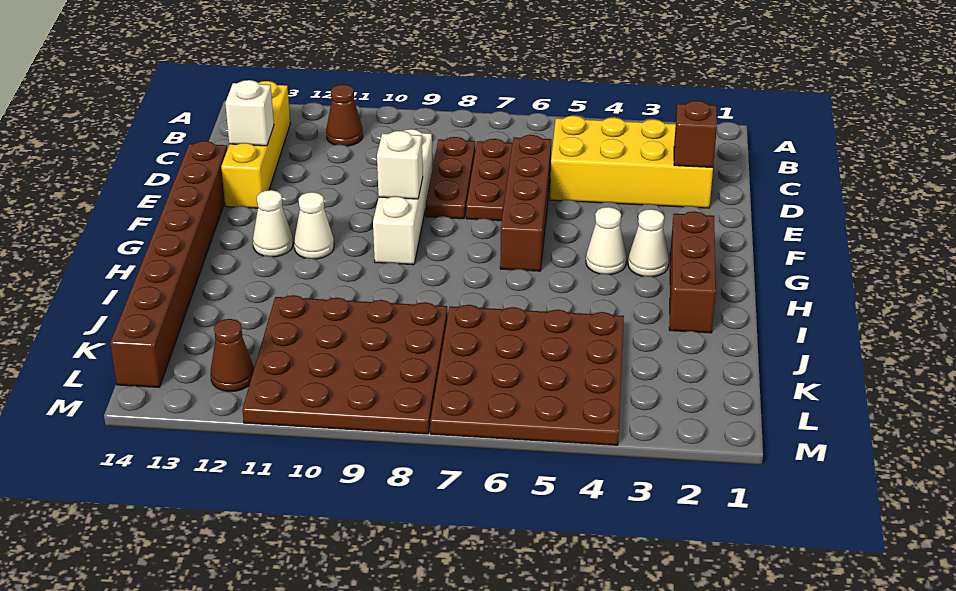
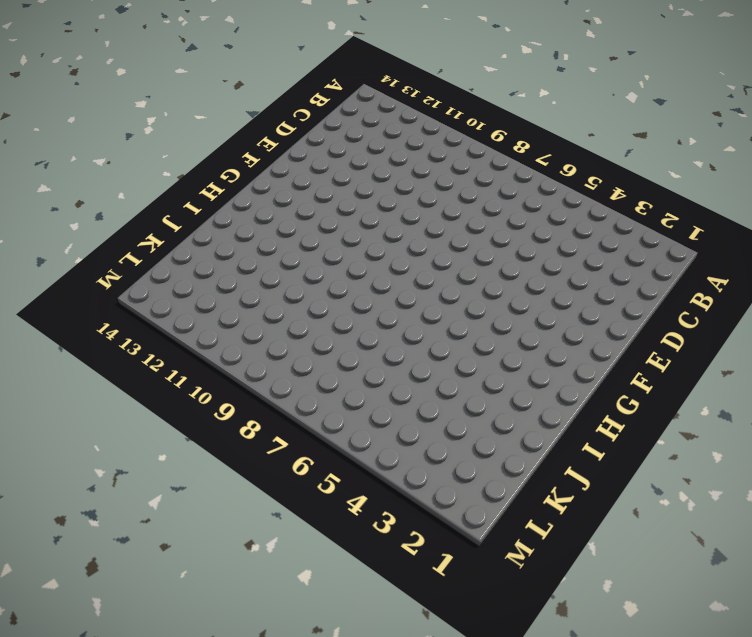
none -> brown 1x1 cone [326,84,363,146]
none -> yellow 1x4 brick [221,81,290,208]
none -> yellow 2x4 brick [550,116,713,208]

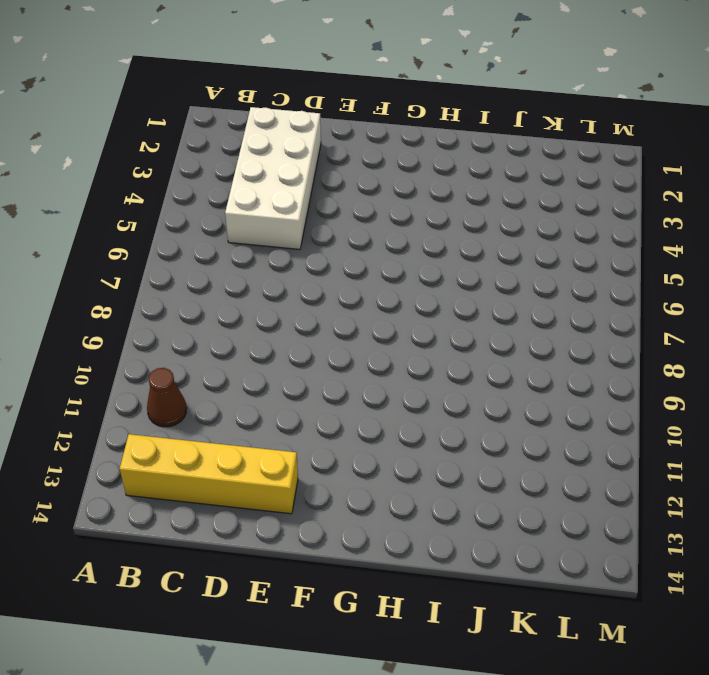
white 2x4 brick [225,107,321,249] -> yellow 2x4 brick [550,116,713,208]
none -> brown 1x3 plate [466,139,513,221]
none -> brown 1x3 plate [426,137,475,219]
none -> brown 1x4 brick [500,135,551,271]

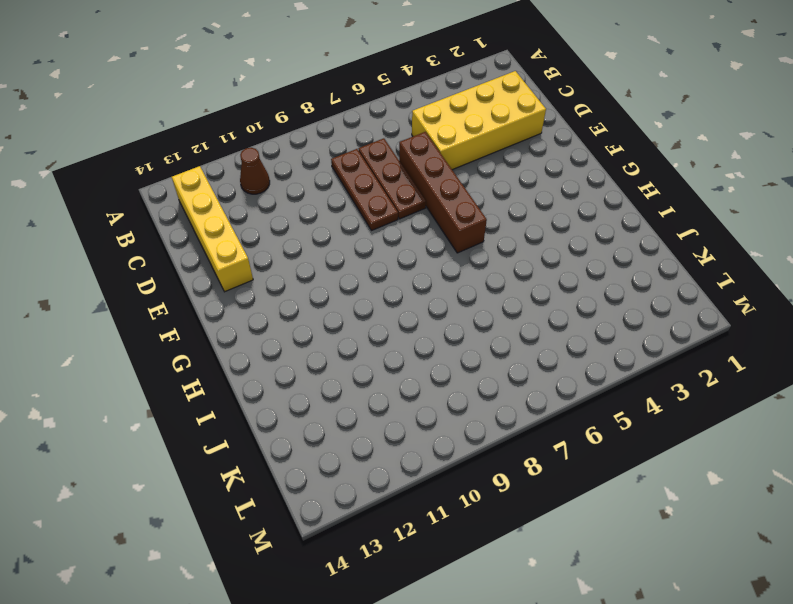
none -> white 1x4 brick [373,129,432,265]
none -> brown 1x8 brick [110,141,227,387]
none -> brown 1x3 brick [669,211,716,333]

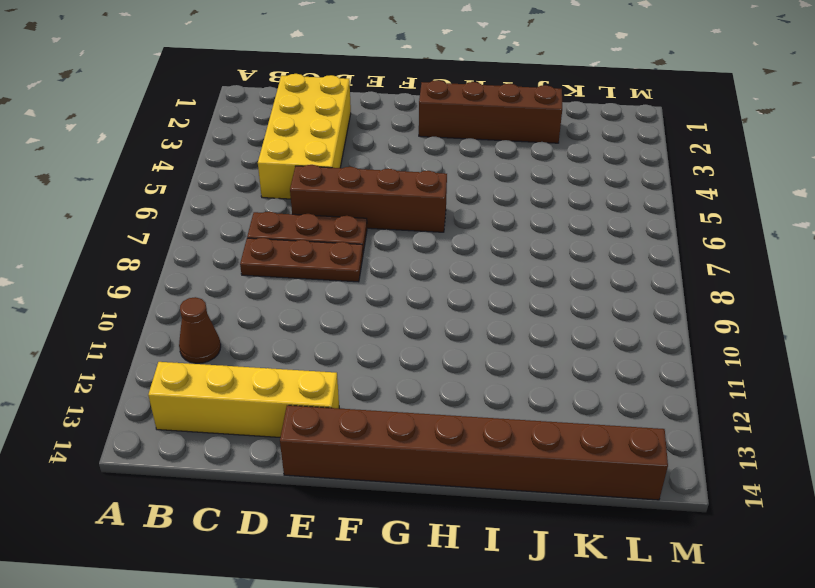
brown 1x4 brick [419,80,562,143] -> brown 1x3 brick [669,211,716,333]
none -> white 1x4 brick [373,129,432,265]
none -> white 1x1 cone [628,209,669,277]
none -> white 1x1 cone [586,207,626,275]

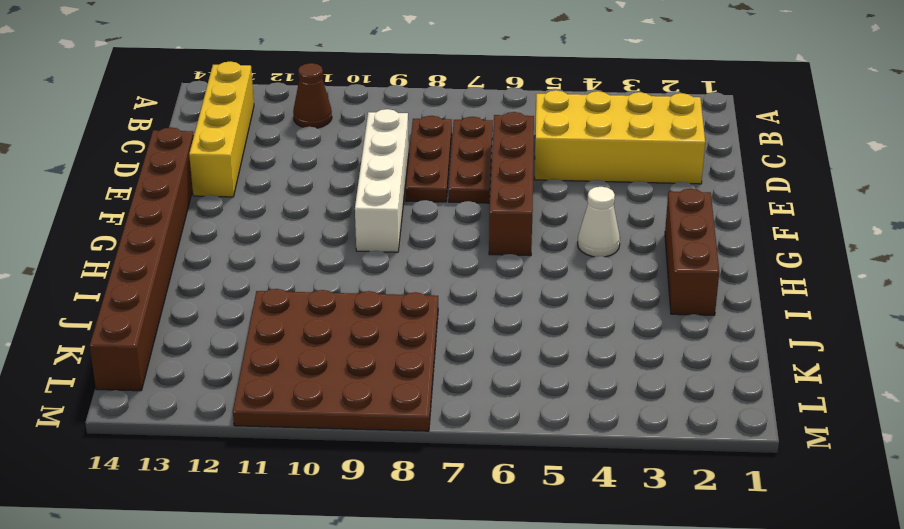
none -> white 1x1 cone [628,209,669,277]
none -> white 1x1 cone [294,192,334,259]
none -> white 1x1 cone [253,190,293,257]

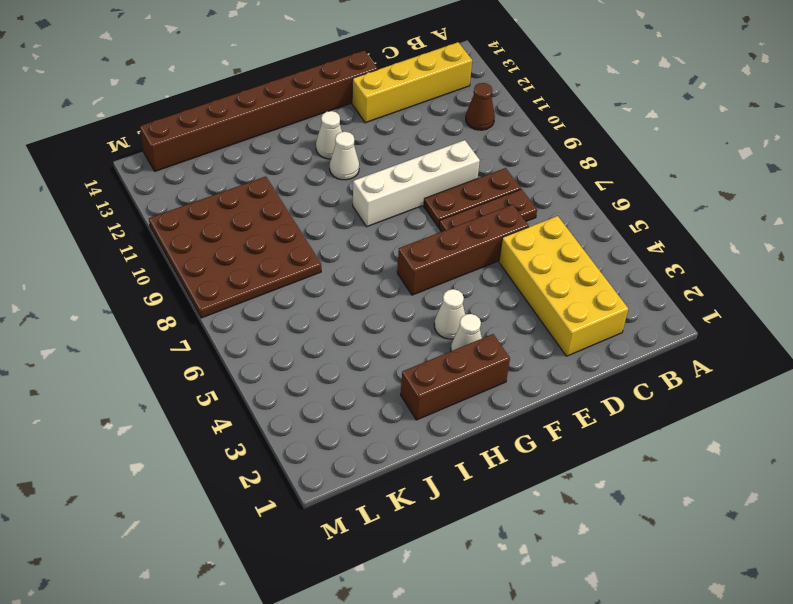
none -> brown 4x4 plate [430,305,624,445]
none -> brown 1x1 cone [210,319,254,392]
none -> brown 1x1 brick [674,101,717,167]

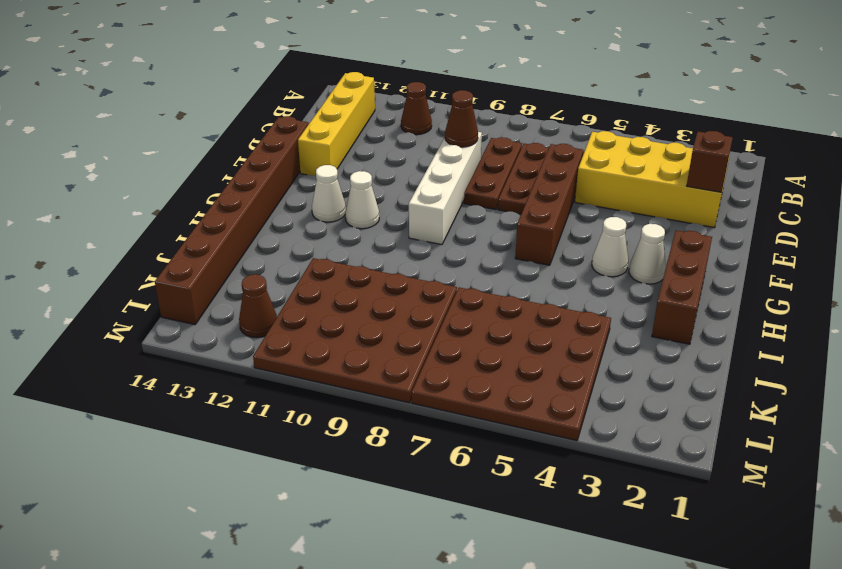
brown 1x1 cone [445,90,478,147] -> none
none -> white 1x1 brick [225,80,274,146]
none -> white 1x1 brick [377,131,423,199]

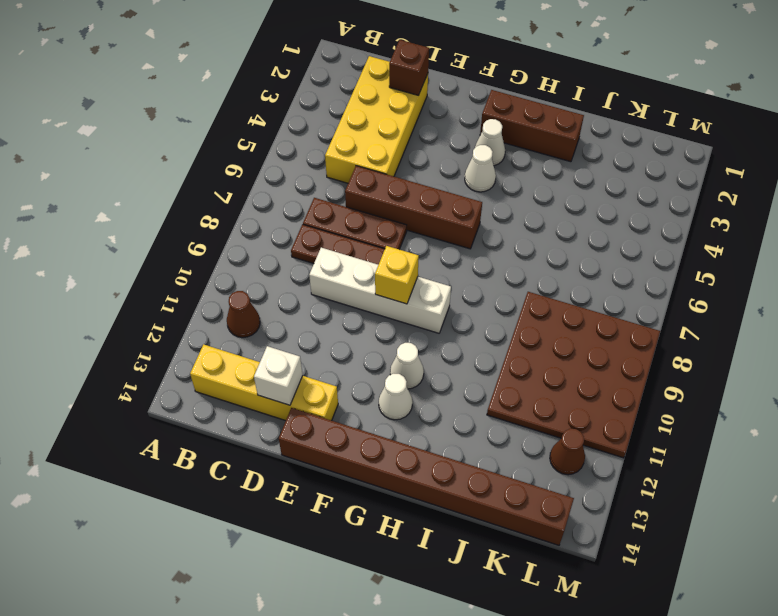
yellow 1x1 brick [375,246,419,304] -> white 1x1 brick [377,131,423,199]
none -> brown 4x4 plate [430,305,624,445]

